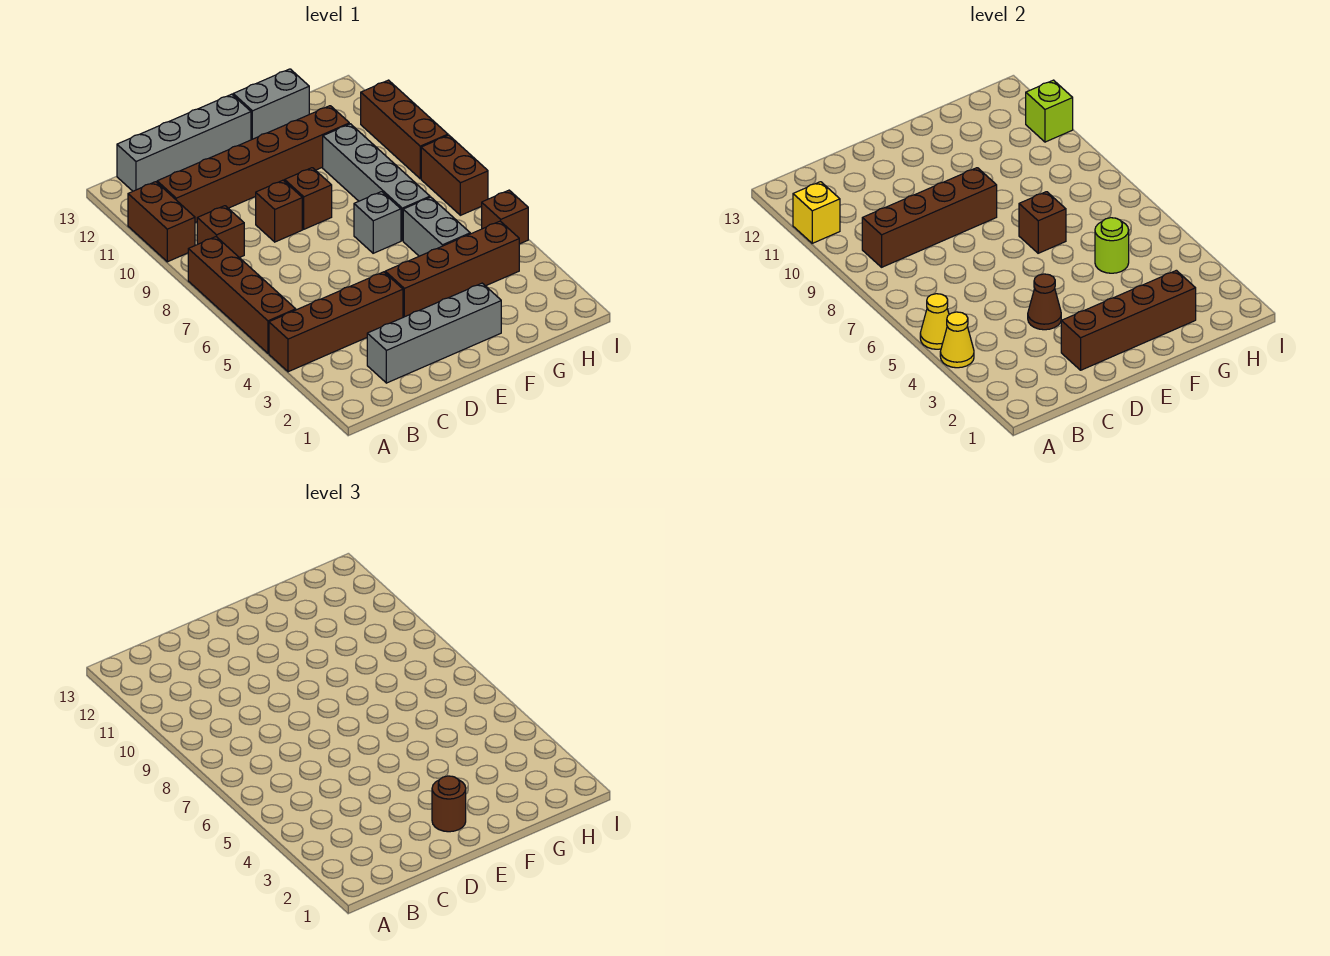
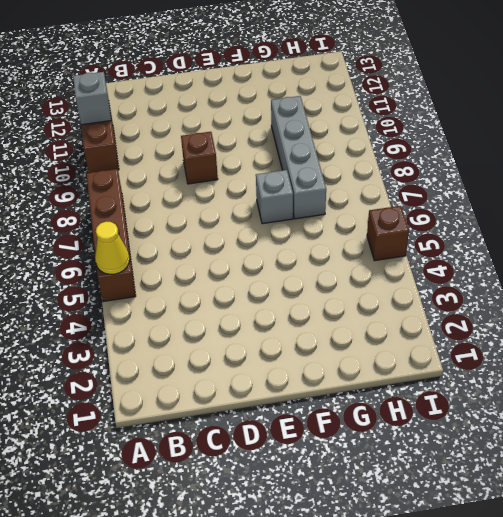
grey 1x1 brick [73,72,111,125] -> yellow 1x1 brick [793,182,840,243]
none -> brown 1x4 brick [269,272,403,372]
none -> brown 1x1 brick [197,206,244,258]
none -> brown 1x6 brick [157,106,349,223]

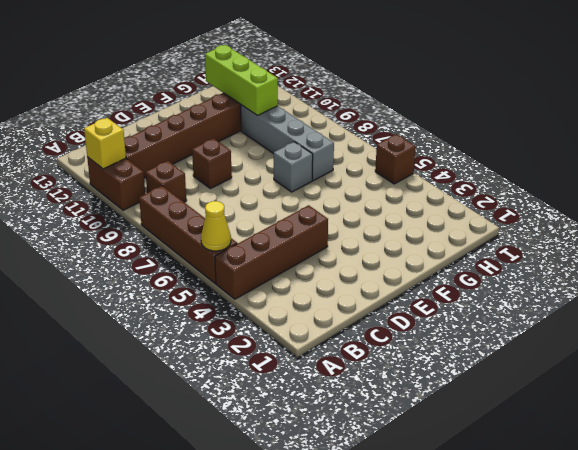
lime 1x3 brick [205,45,278,115] -> none
none -> grey 1x4 brick [117,94,251,191]
none -> grey 1x4 brick [367,283,501,383]
none -> brown 1x4 brick [385,221,519,317]

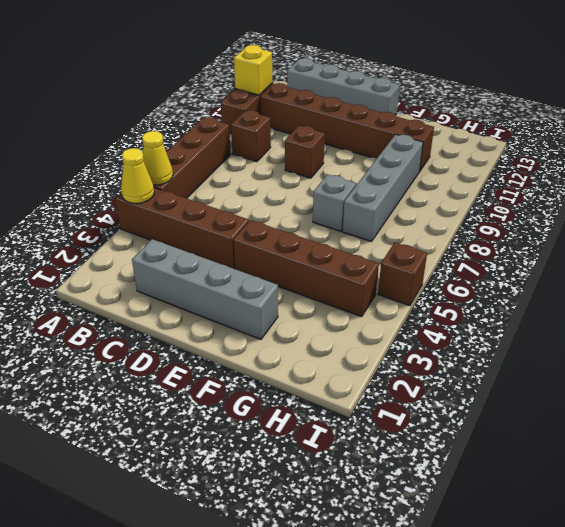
none -> brown 1x1 brick [285,168,332,229]
none -> grey 1x2 brick [233,69,309,140]
none -> grey 1x2 brick [403,197,470,256]

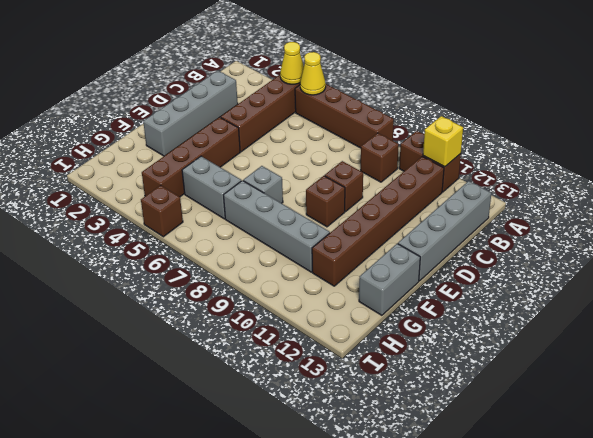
none -> brown 1x2 brick [421,135,488,215]
none -> brown 1x3 brick [361,80,448,179]
none -> brown 1x4 brick [862,168,997,267]

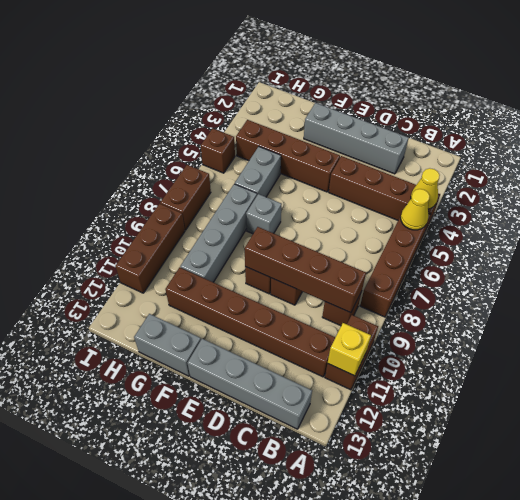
none -> brown 1x4 brick [1061,270,1196,370]
none -> brown 1x1 cone [1028,274,1061,330]
none -> brown 1x1 brick [1019,192,1066,253]

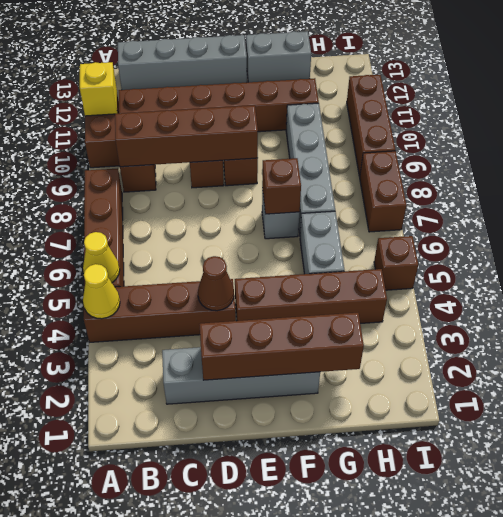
none -> lime 1x1 round brick [1095,218,1129,273]
none -> lime 1x1 brick [1026,80,1073,142]
none -> brown 1x1 round brick [432,776,466,832]

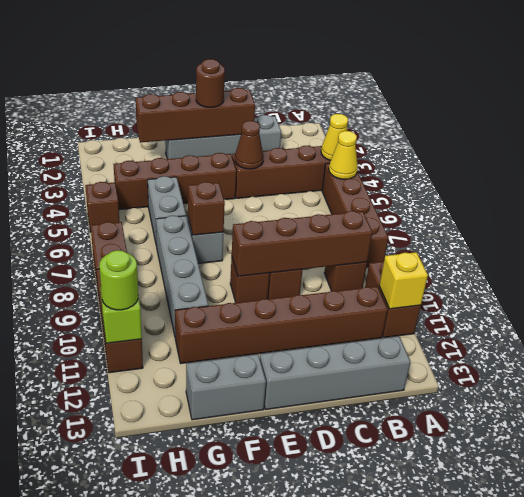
lime 1x1 round brick [99,250,138,310] -> lime 1x1 round brick moved to [1095,218,1129,273]

